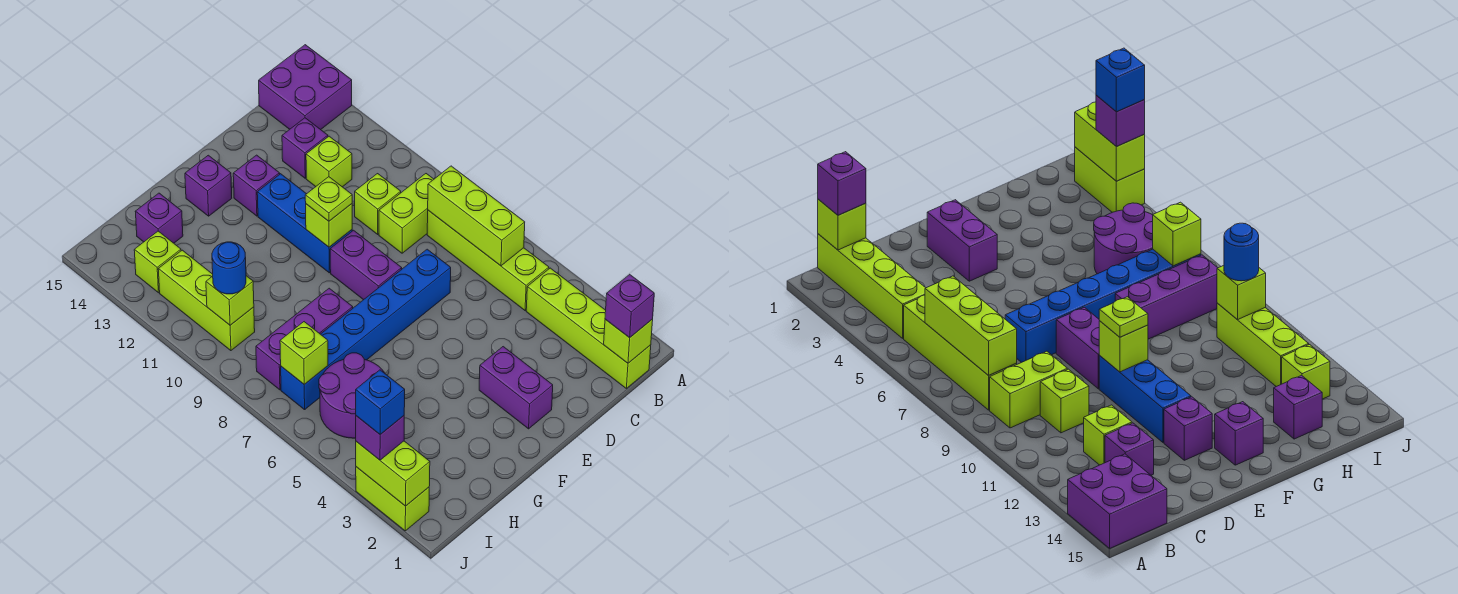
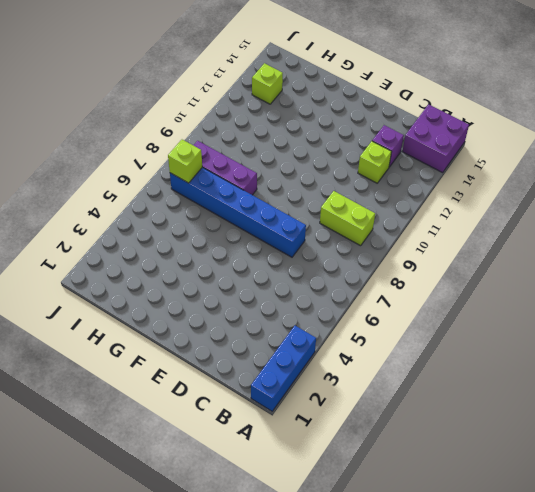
blue 1x3 brick [251,326,316,411] -> blue 1x3 brick moved to [257,174,352,273]
none -> lime 1x4 brick [526,268,651,388]
none -> lime 1x4 brick [427,210,549,310]
none -> lime 1x1 brick [355,174,401,234]
none -> purple 1x2 brick [479,347,553,429]

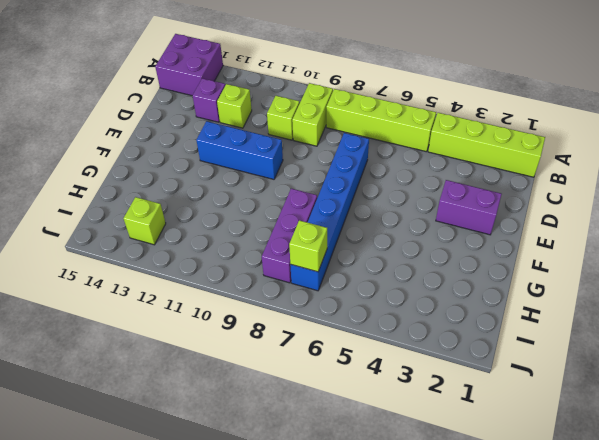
none -> purple 1x2 brick [330,230,402,300]
none -> purple 1x1 brick [233,155,280,216]
none -> purple 1x1 brick [185,155,232,216]
none -> purple 2x2 round brick [319,353,384,438]

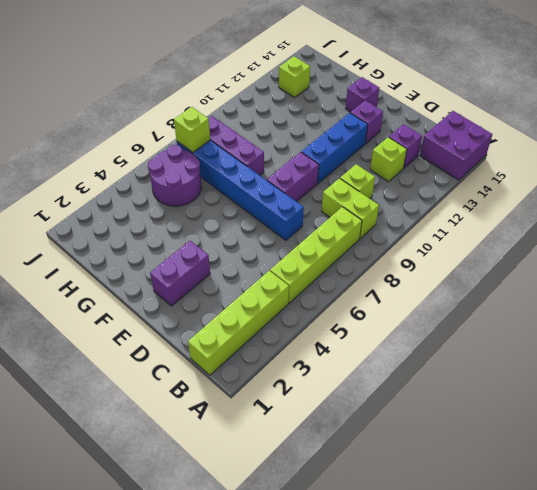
none -> purple 1x1 brick [135,193,183,243]
none -> lime 1x3 brick [158,250,255,351]
none -> lime 1x2 brick [356,467,429,531]
none -> lime 1x1 brick [604,319,653,363]

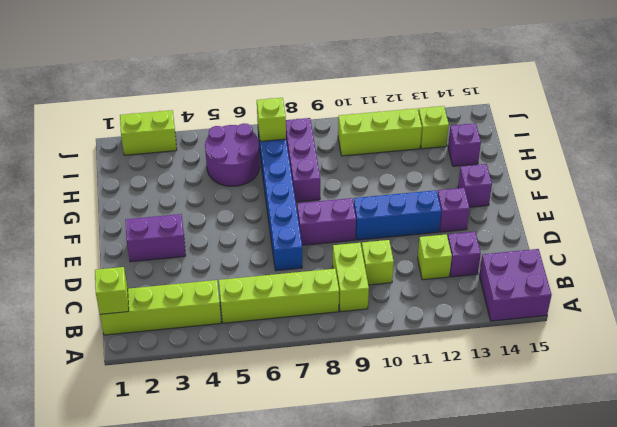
none -> lime 1x3 brick [428,166,525,266]
none -> lime 1x1 brick [306,204,352,247]
none -> lime 1x1 brick [206,276,254,325]
none -> lime 1x2 brick [356,441,430,506]

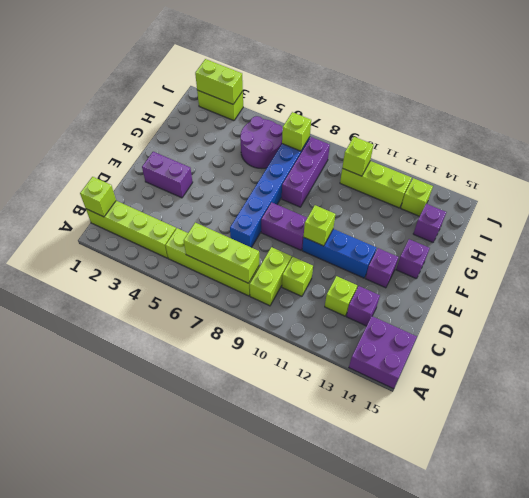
none -> purple 1x1 brick [605,274,654,338]
none -> lime 1x1 plate [305,177,352,221]
none -> blue 1x1 round brick [212,242,246,294]
none -> purple 1x1 brick [356,416,404,460]

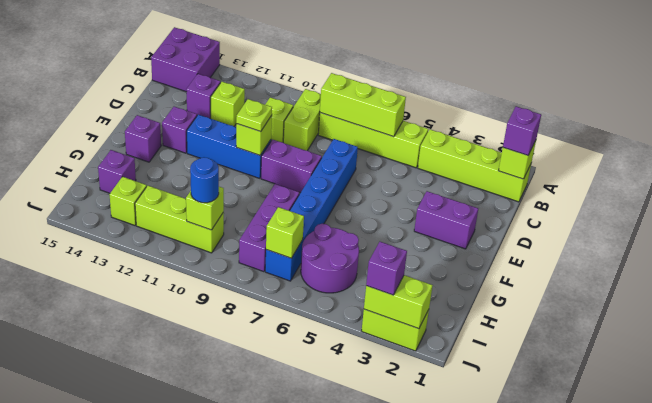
none -> blue 1x1 brick [356,370,405,435]

